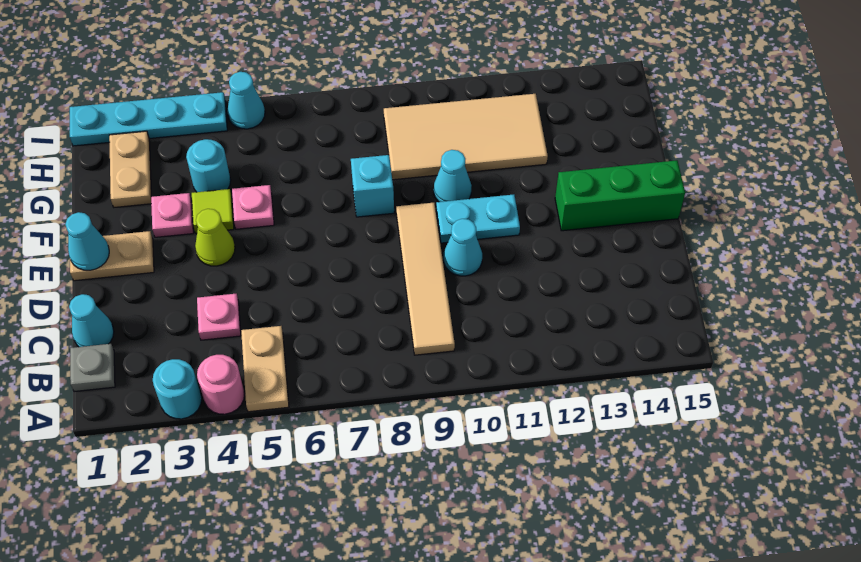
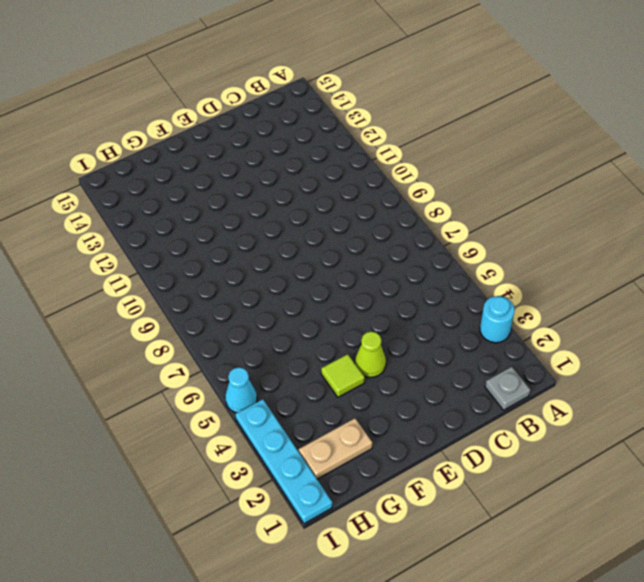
none -> pink 1x1 round brick [197,355,245,414]
none -> tan 1x2 plate [241,326,289,412]
none -> tan 1x4 tile [396,203,455,355]

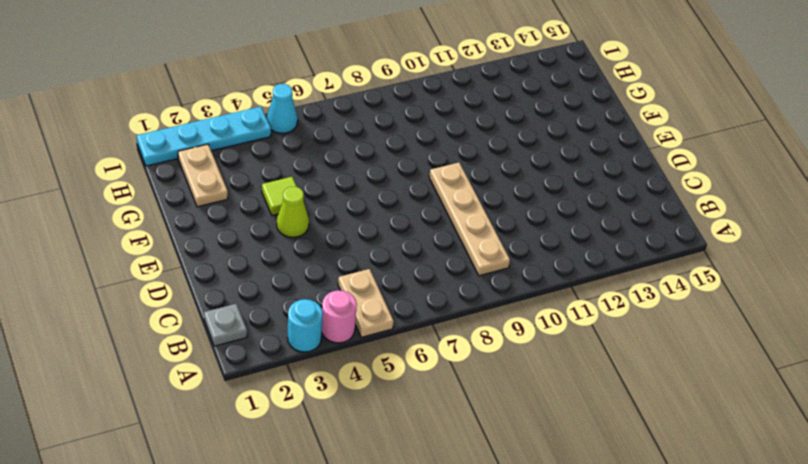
tan 1x4 plate [429,163,510,276] -> tan 1x4 tile [396,203,455,355]
none -> cyan 1x1 cone [69,294,114,347]
none -> pink 1x1 plate [197,294,241,340]
none -> cyan 1x1 cone [444,219,482,276]

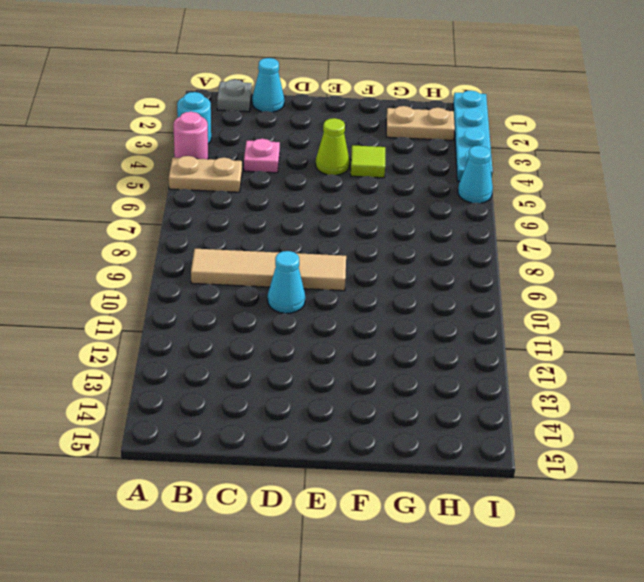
none -> tan 1x2 plate [70,231,154,281]
none -> cyan 1x2 plate [436,194,520,243]
none -> green 1x3 brick [555,160,685,231]

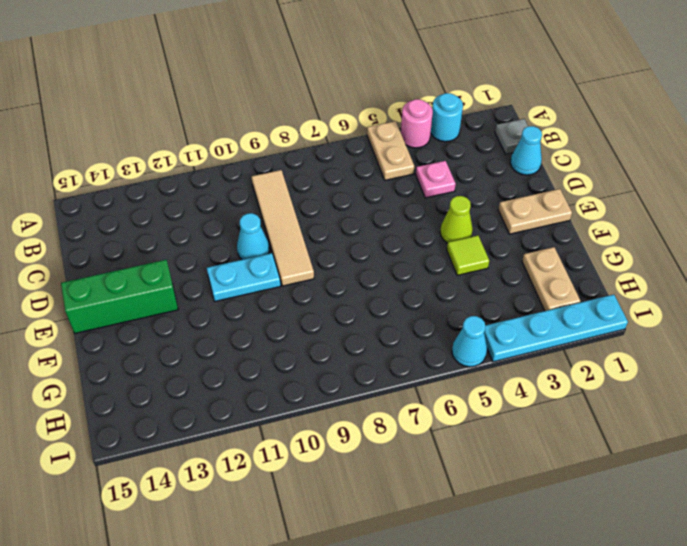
none -> pink 1x1 plate [151,193,193,237]
none -> pink 1x1 plate [232,185,274,229]
none -> cyan 1x1 brick [351,155,394,217]

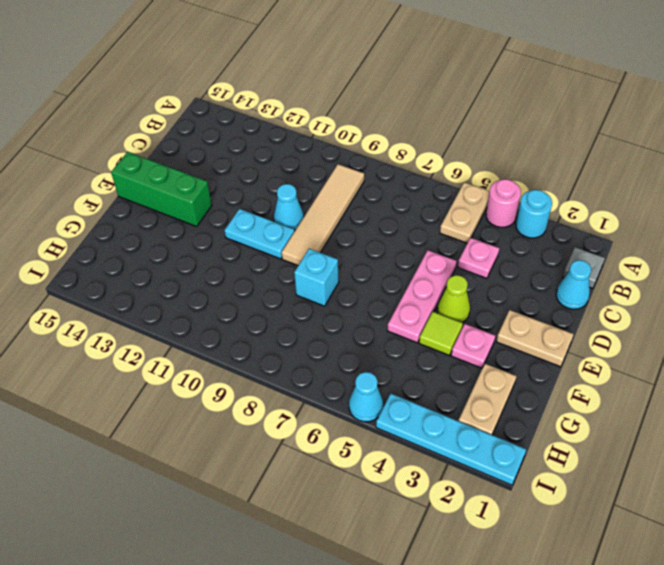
pink 1x3 plate [388,250,457,343] -> pink 1x1 plate [232,185,274,229]
none -> cyan 1x1 cone [434,150,472,202]
none -> cyan 1x1 round brick [186,139,231,192]
none -> tan 2x4 tile [384,94,548,180]

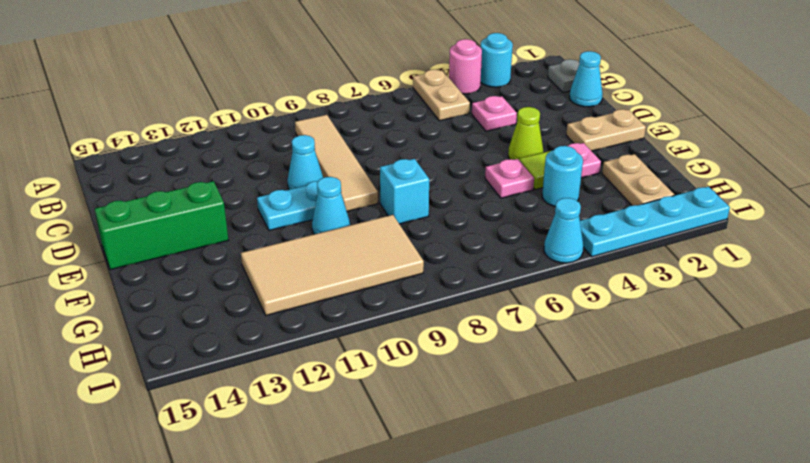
none -> cyan 1x1 cone [65,212,109,270]

